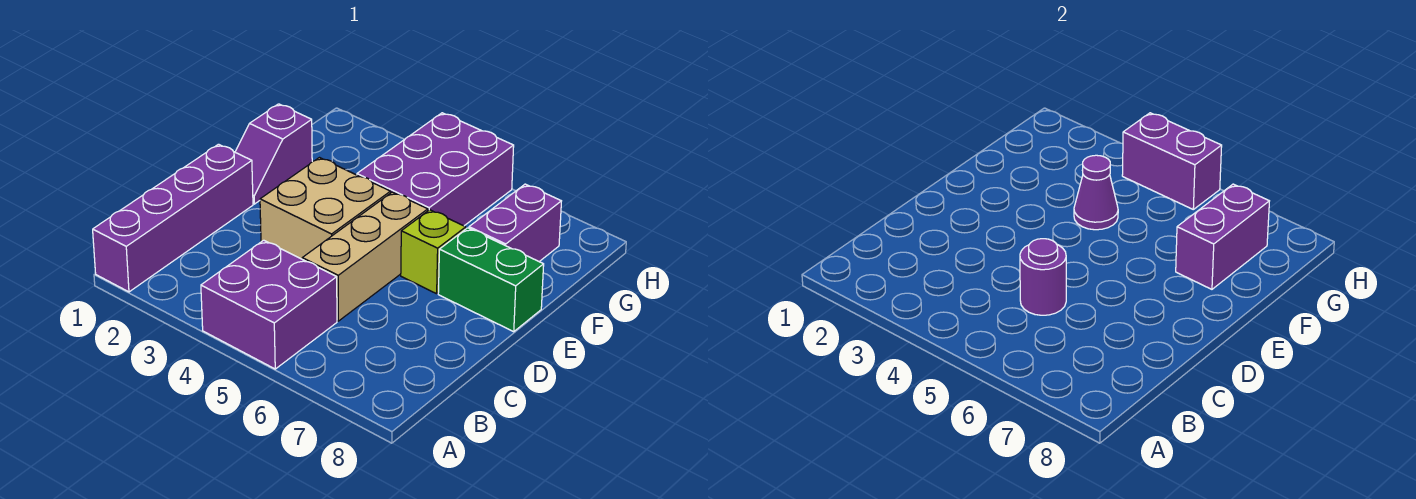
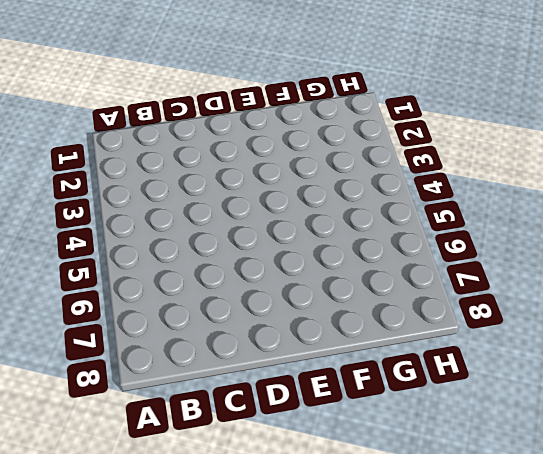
none -> purple 1x4 brick [93,144,253,292]
none -> purple 2x2 brick [201,240,337,369]
none -> tan 1x3 brick [302,192,428,321]

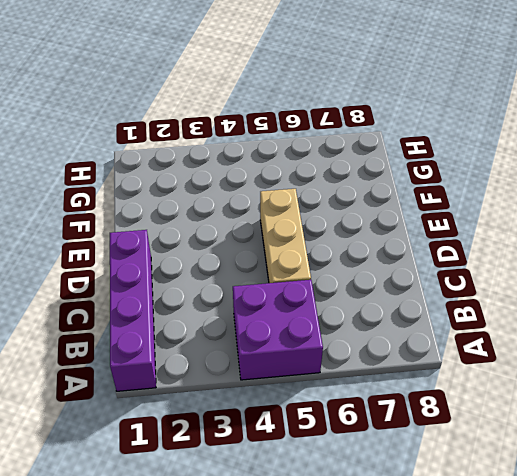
none -> tan 2x2 brick [260,158,391,259]
none -> purple 1x2 slope [235,104,312,204]
none -> lime 1x1 brick [401,210,466,294]

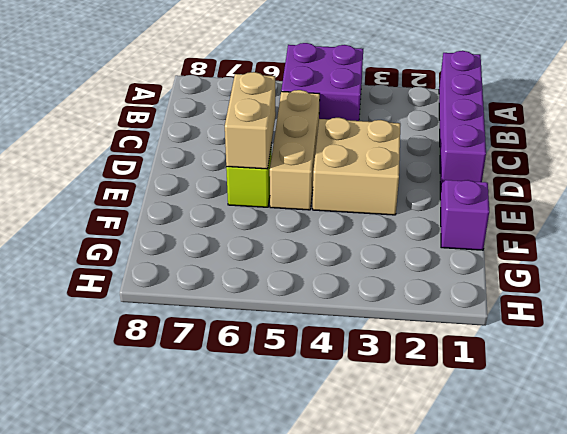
tan 1x2 brick [225,72,276,169] -> none
none -> green 1x2 brick [438,228,544,332]
none -> purple 2x3 brick [357,113,514,226]
none -> purple 1x2 brick [469,184,561,262]

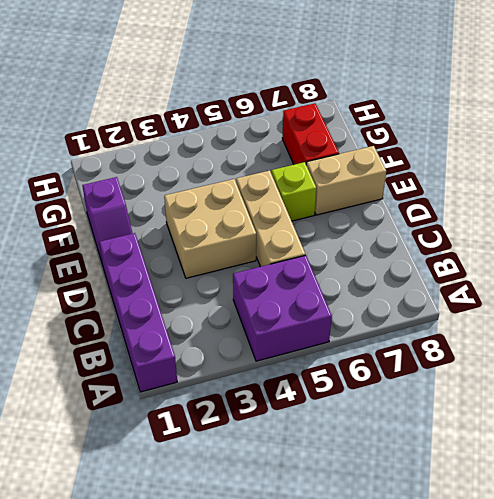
tan 1x2 brick [306,146,386,215] -> green 1x2 brick [438,228,544,332]
red 1x2 brick [282,103,339,165] -> purple 1x2 brick [469,184,561,262]
none -> purple 2x3 brick [357,113,514,226]
none -> purple 1x1 round brick [1020,239,1066,315]
none -> purple 1x1 cone [1074,155,1118,230]

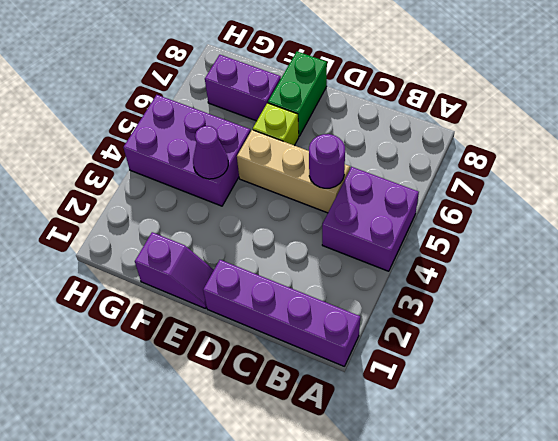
none -> tan 2x2 brick [260,158,391,259]
none -> purple 1x2 brick [1176,184,1269,289]
none -> purple 1x2 brick [1122,113,1222,209]

